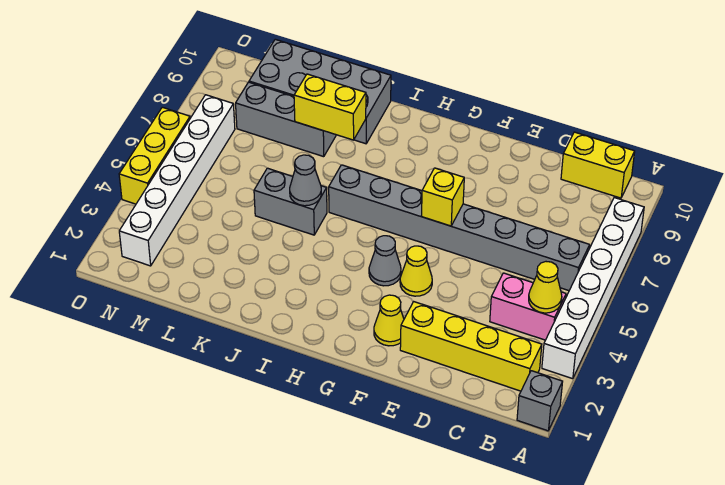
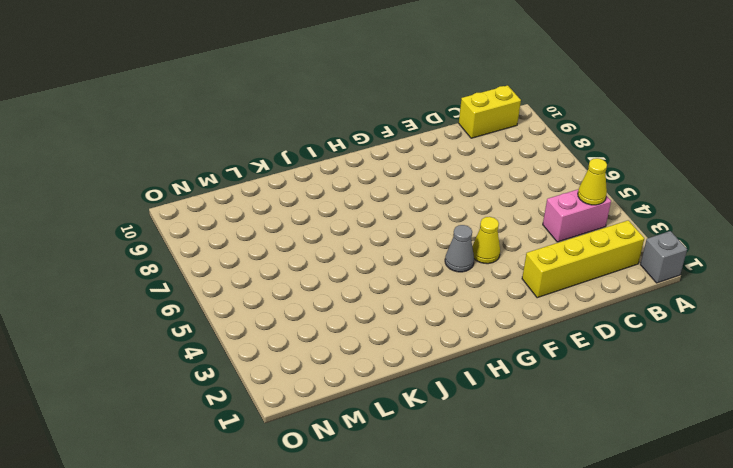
none -> white 1x6 brick [542,198,644,379]
none -> grey 1x8 brick [329,165,590,291]
none -> yellow 1x1 cone [374,295,404,346]

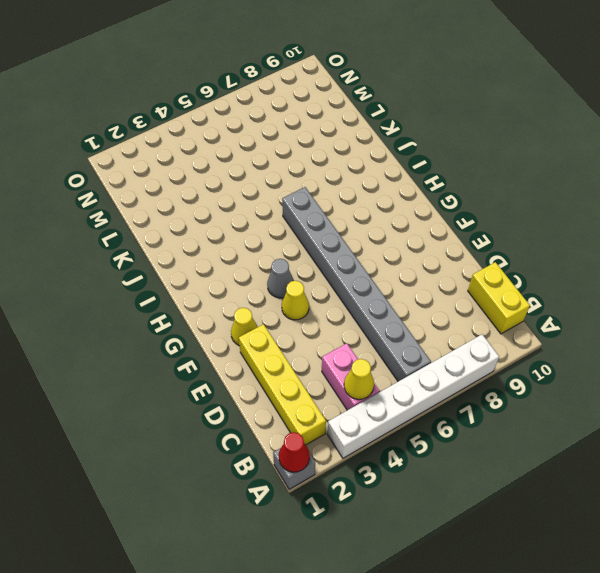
red 1x1 cone [279,432,310,472] -> none
none -> grey 1x2 brick [254,168,327,235]
none -> grey 2x4 brick [249,39,391,144]
none -> grey 1x3 brick [236,82,336,157]

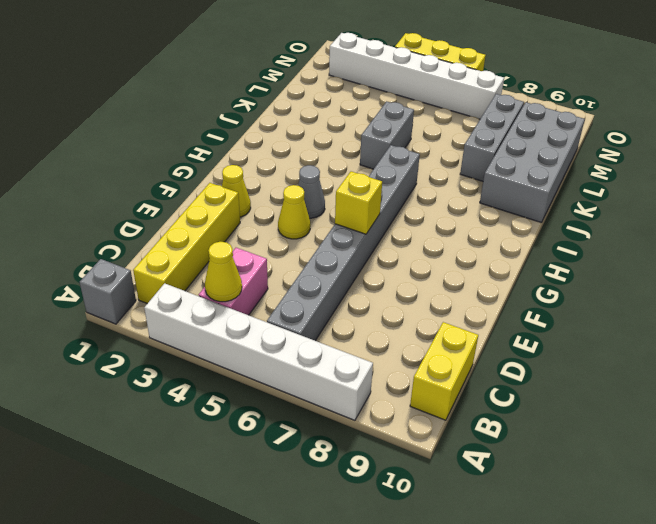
none -> grey 1x1 cone [290,155,321,206]
none -> yellow 1x2 brick [294,74,366,140]

